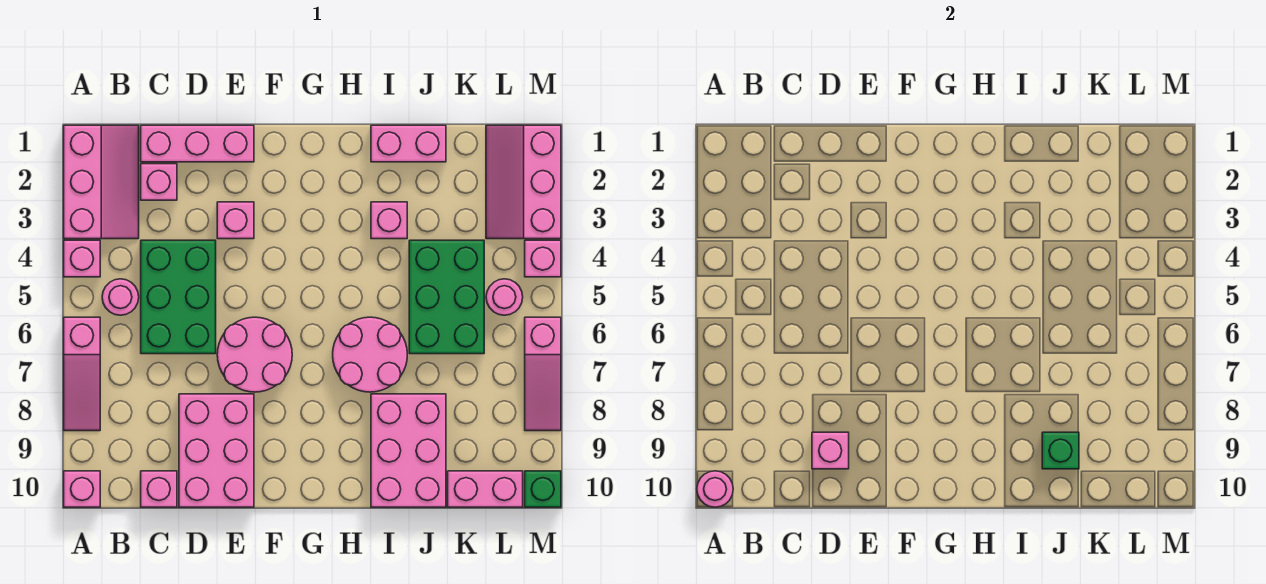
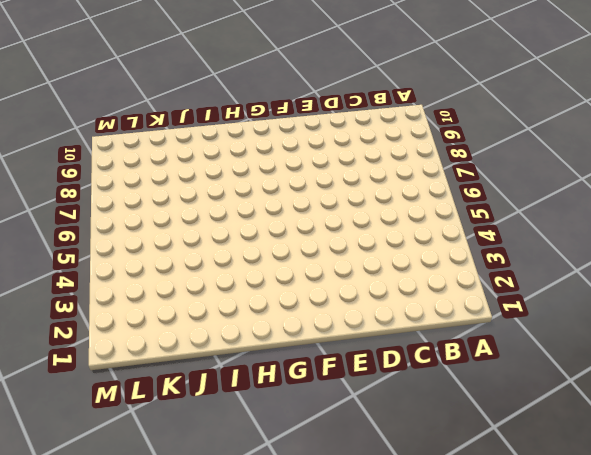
none -> pink 2x3 slope [64,125,139,239]
none -> pink 1x1 brick [64,240,100,277]
none -> pink 1x3 slope [64,317,100,431]

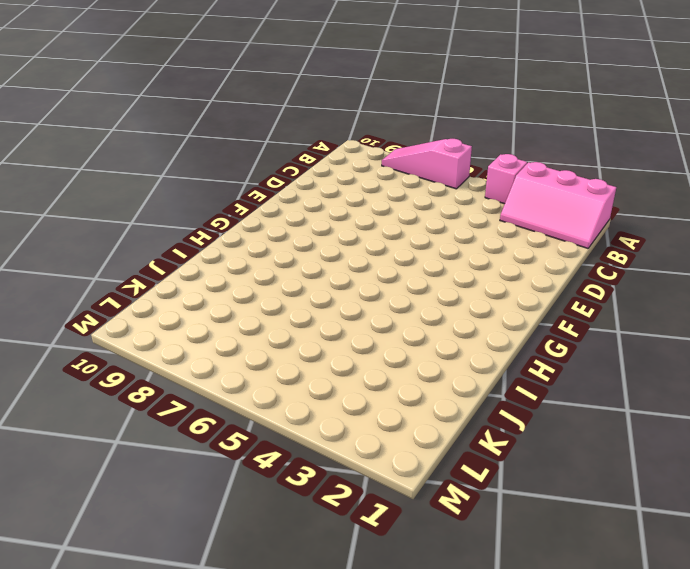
none -> pink 1x1 brick [64,471,100,507]
none -> pink 1x1 round brick [102,279,139,315]
none -> pink 1x3 brick [141,125,254,162]

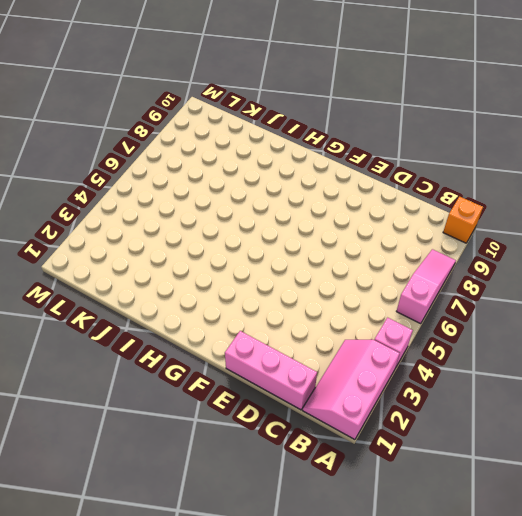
orange 1x1 brick [443,197,483,243] -> pink 1x1 brick [64,471,100,507]
none -> pink 1x1 round brick [102,279,139,315]
none -> pink 1x1 brick [141,164,177,200]
none -> green 2x3 brick [141,240,216,354]

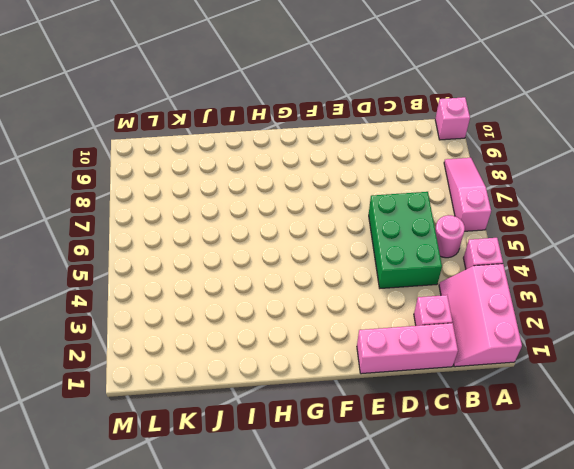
none -> pink 1x1 brick [141,471,177,507]
none -> pink 2x3 brick [179,394,254,507]
none -> pink 1x1 brick [217,202,254,239]

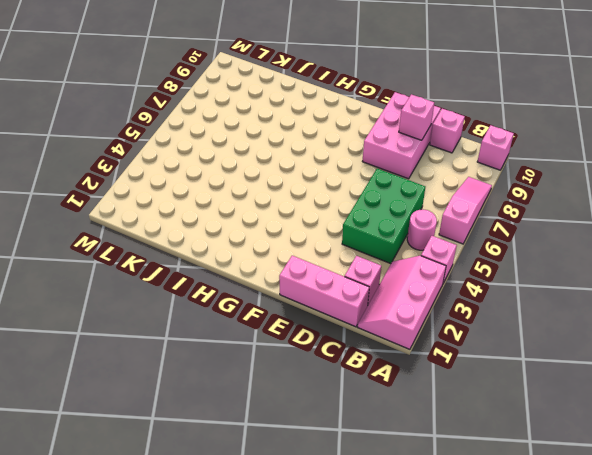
none -> pink 1x1 brick [217,202,254,239]
none -> pink 2x2 round brick [217,317,292,392]
none -> pink 2x2 round brick [333,317,407,392]

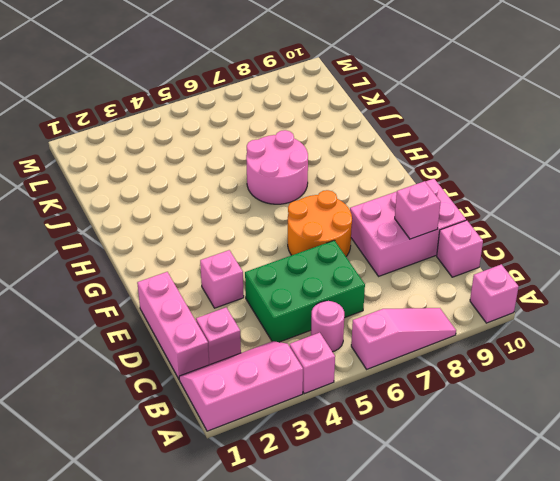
orange 2x2 round brick [288,190,352,256] -> pink 2x2 round brick [217,317,292,392]
none -> pink 1x2 brick [371,125,446,162]
none -> pink 1x1 brick [371,202,407,239]
none -> pink 2x3 brick [371,394,446,507]

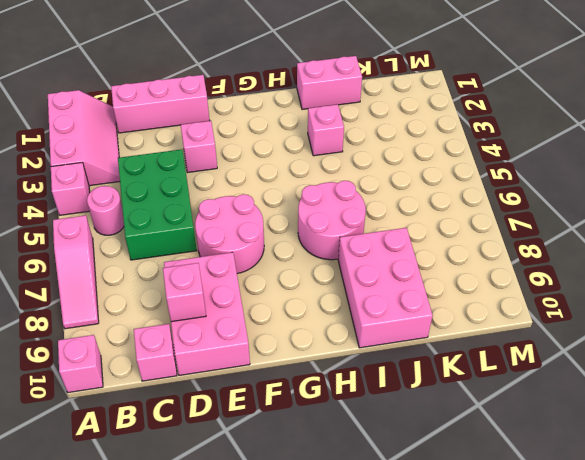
none -> pink 1x1 brick [141,164,177,200]
none -> green 2x3 brick [409,240,484,354]
none -> pink 1x2 brick [448,471,523,507]

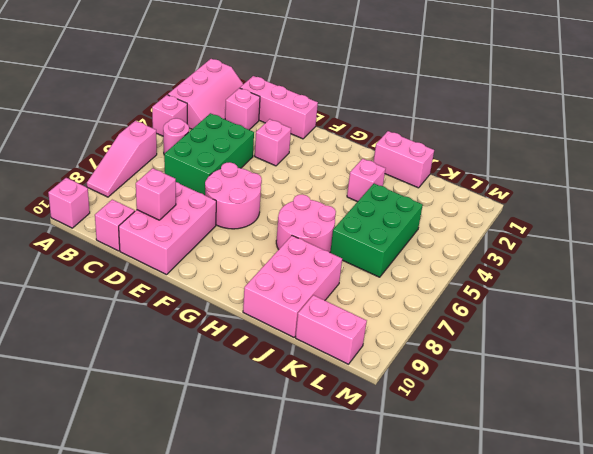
none -> pink 2x3 slope [486,125,561,239]
none -> pink 1x1 round brick [486,279,523,315]
none -> pink 1x1 brick [525,240,561,277]

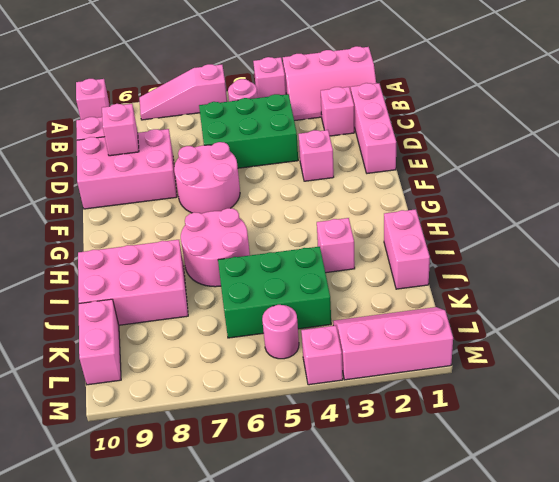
none -> pink 1x3 slope [525,317,561,431]
none -> green 1x1 brick [525,471,561,507]
none -> pink 1x1 round brick [697,471,733,507]

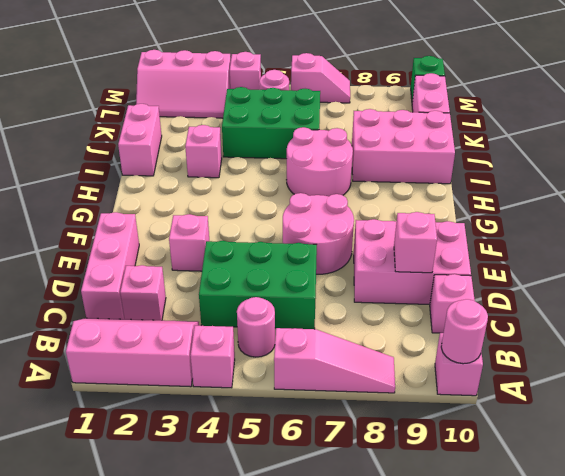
pink 1x2 slope [291,53,350,103] -> pink 1x3 slope [525,317,561,431]
none -> green 1x1 brick [1042,432,1079,469]

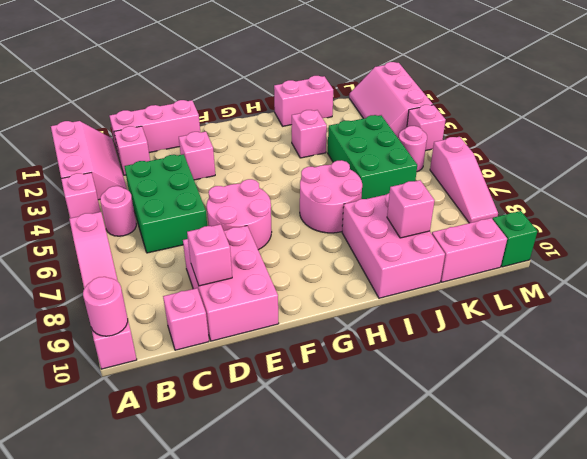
pink 1x1 brick [387,180,435,238] -> green 1x1 brick [1042,432,1079,469]

